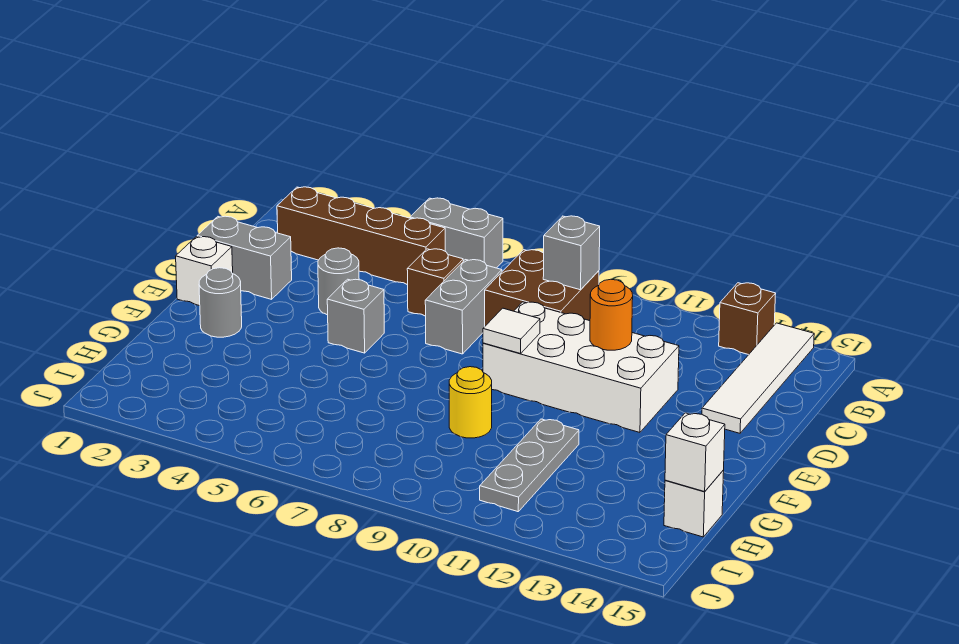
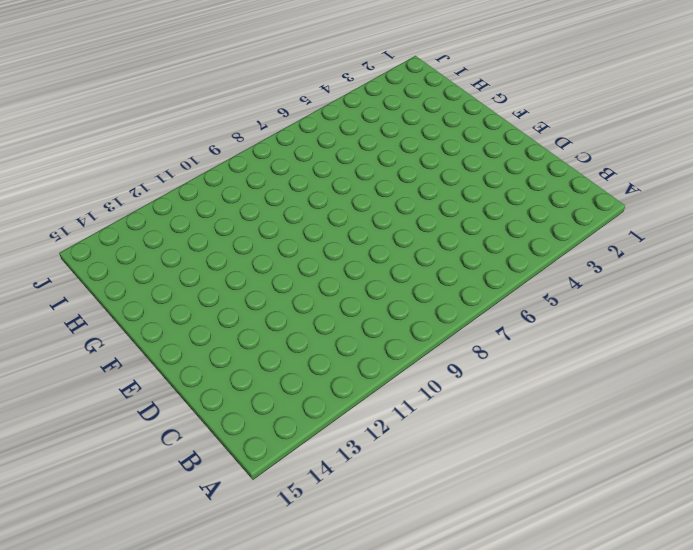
none -> grey 1x2 brick [410,198,503,268]
none -> brown 1x1 brick [719,283,776,355]
none -> white 1x4 tile [702,323,814,433]

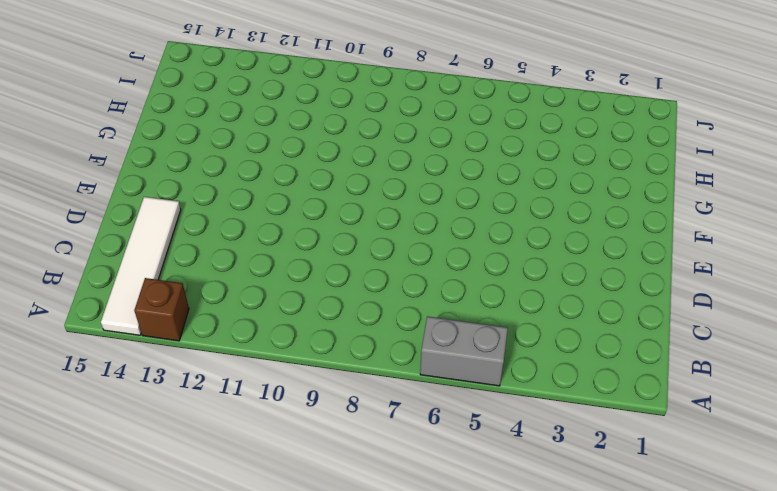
none -> brown 1x4 brick [277,187,445,285]
none -> brown 2x2 brick [485,250,599,326]
none -> brown 1x1 brick [407,249,463,316]

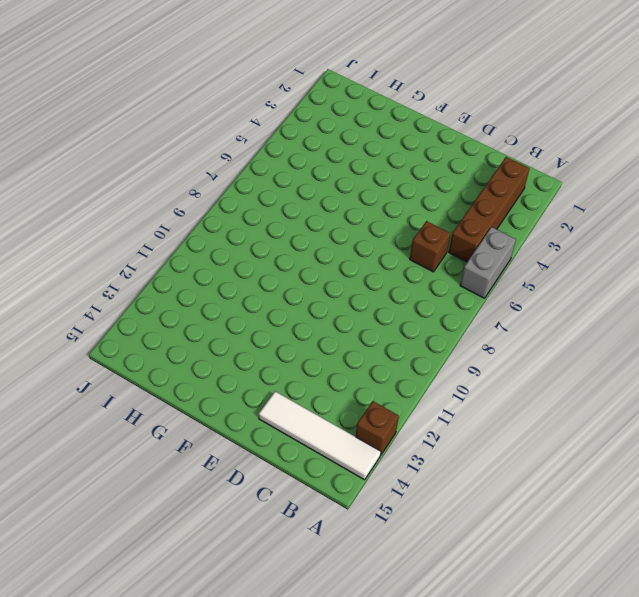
none -> brown 2x2 brick [485,250,599,326]
none -> grey 1x2 brick [425,260,502,354]
none -> grey 1x2 brick [197,216,292,299]

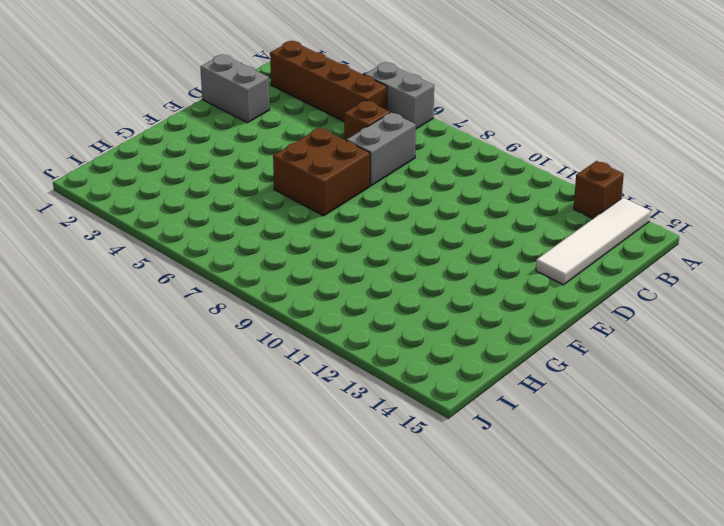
brown 2x2 brick [273,128,370,216] -> brown 2x2 brick moved to [485,250,599,326]
none -> grey 1x1 round brick [318,248,359,315]
none -> white 2x4 brick [483,302,679,432]
none -> white 1x1 brick [176,237,233,306]

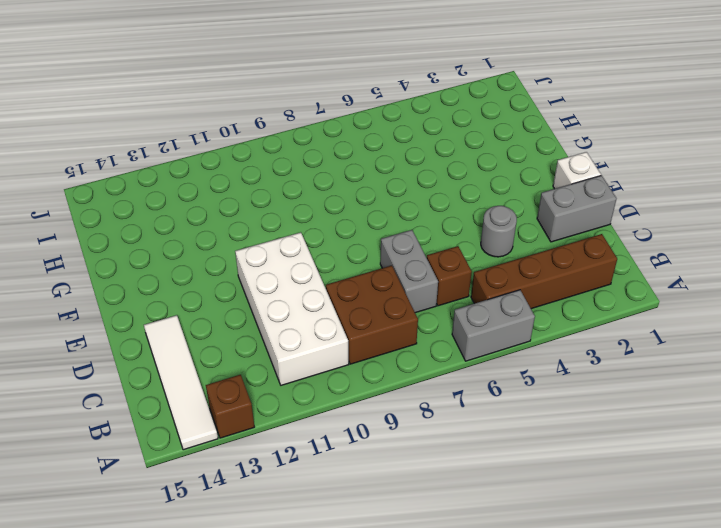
white 2x4 brick [235,232,349,385] -> white 2x4 brick turned to [483,302,679,432]
none -> grey 1x1 brick [327,279,384,353]
none -> grey 1x1 round brick [199,268,242,337]
none -> yellow 1x1 round brick [449,367,492,438]

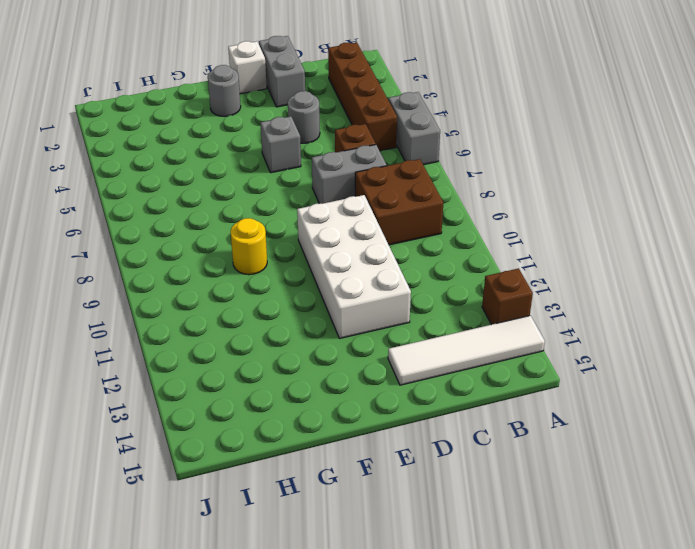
none -> grey 1x3 plate [480,419,579,512]
none -> white 1x1 brick [664,470,724,537]
none -> grey 1x1 brick [543,216,600,290]

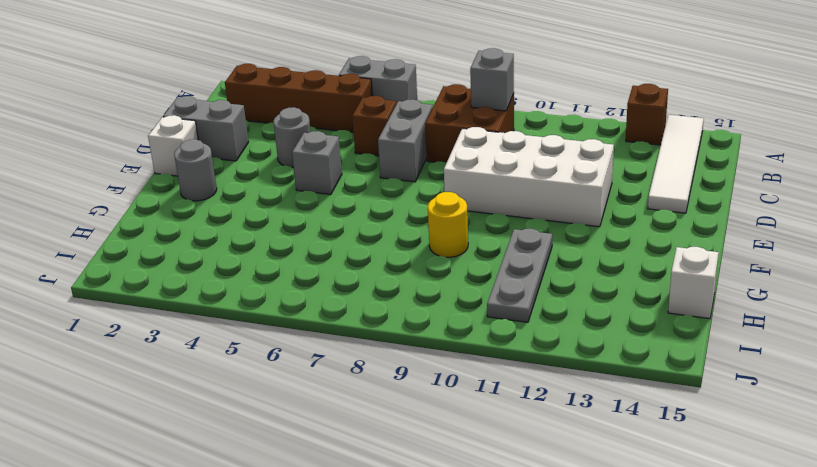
none -> orange 1x1 round brick [590,279,633,350]
none -> white 1x1 tile [483,308,540,354]
none -> white 1x1 brick [665,413,725,492]

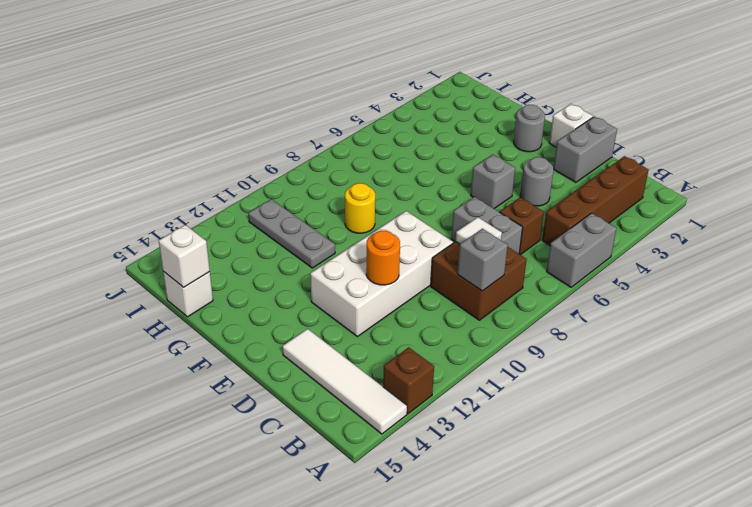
white 1x1 tile [456,217,502,244] -> white 1x1 tile moved to [483,308,540,354]

